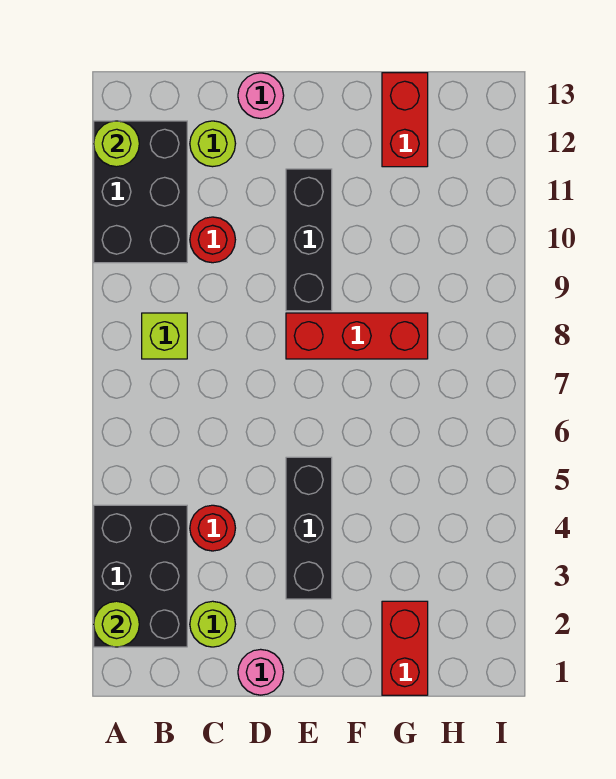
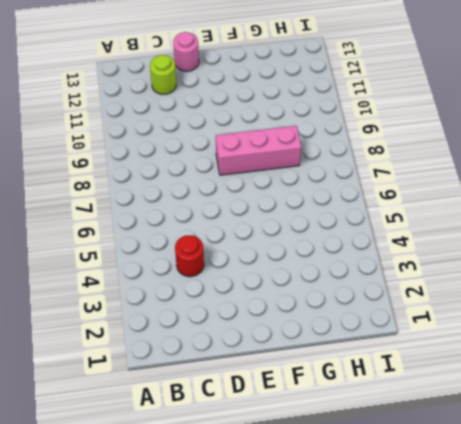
pink 1x3 brick [216,126,301,175] -> red 1x3 brick [286,313,428,359]
none -> black 2x3 brick [94,505,187,647]
none -> black 2x3 brick [94,121,187,263]
none -> lime 1x1 brick [142,313,187,359]

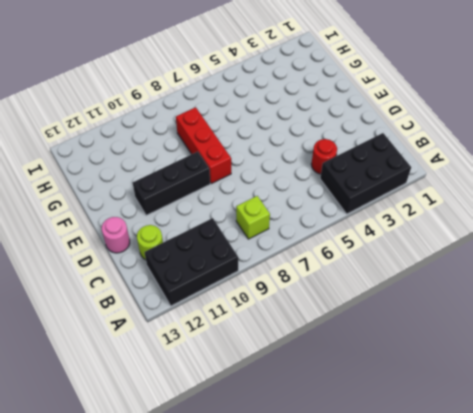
none -> lime 1x1 round brick [190,601,236,647]
none -> red 1x1 round brick [190,217,235,263]
none -> pink 1x1 round brick [238,649,284,695]

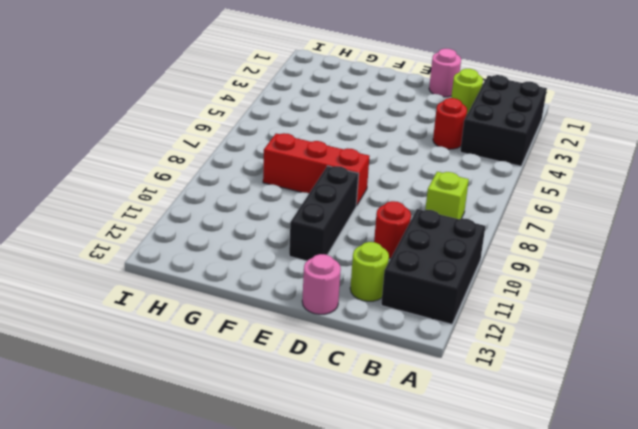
none -> black 1x3 brick [286,457,332,599]
none -> red 1x2 brick [382,601,428,695]
none -> red 1x2 brick [382,73,428,167]

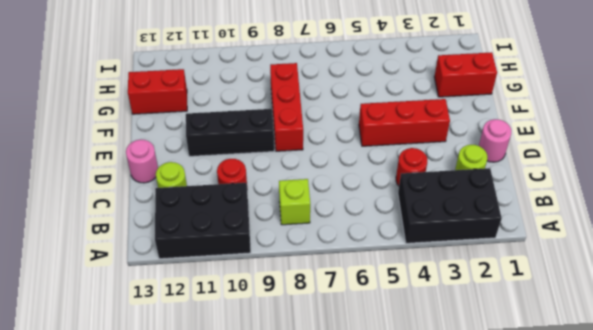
red 1x3 brick [359,99,450,146] -> black 1x3 brick [286,457,332,599]
none -> lime 1x1 round brick [94,601,139,647]
none -> lime 1x1 round brick [94,121,139,167]

